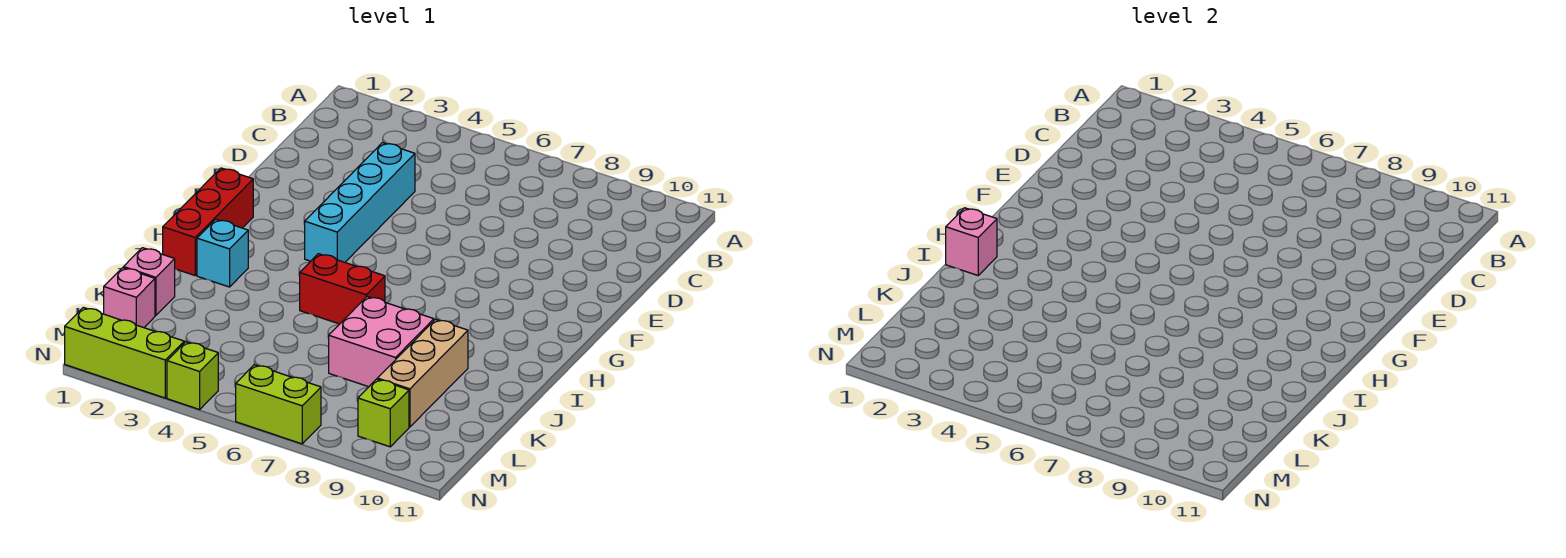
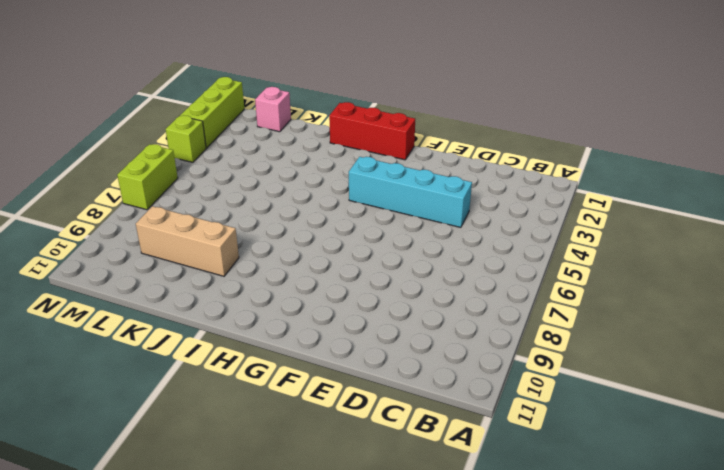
none -> cyan 1x1 brick [197,219,248,287]
none -> red 1x2 brick [300,254,385,324]
none -> pink 2x2 brick [329,297,434,387]

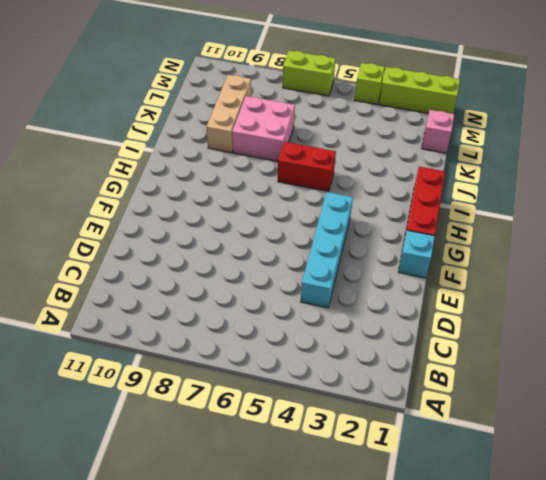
cyan 1x1 brick [398,230,435,278] -> cyan 1x1 brick moved to [197,219,248,287]
none -> pink 1x1 brick [123,248,175,315]
none -> lime 1x1 brick [358,379,409,447]
none -> pink 1x1 brick [946,208,997,275]

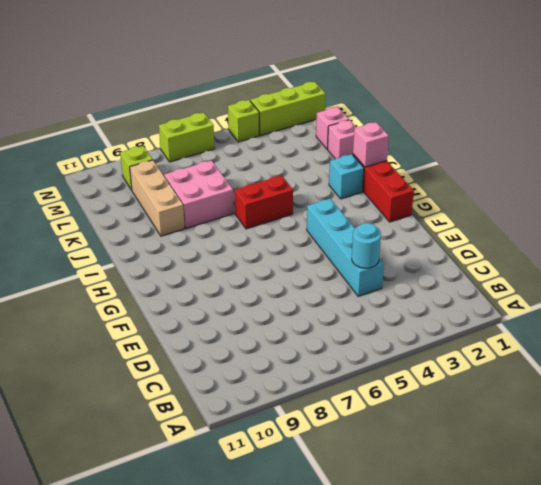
cyan 1x1 round brick [352,223,381,268] -> none

